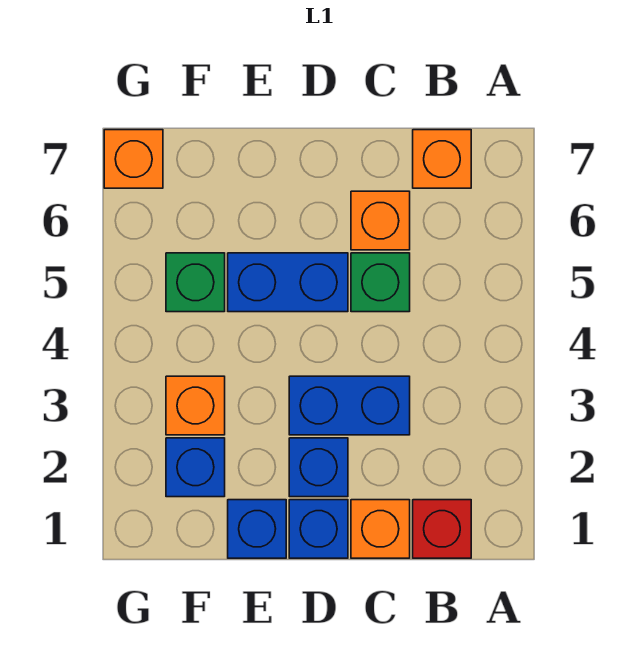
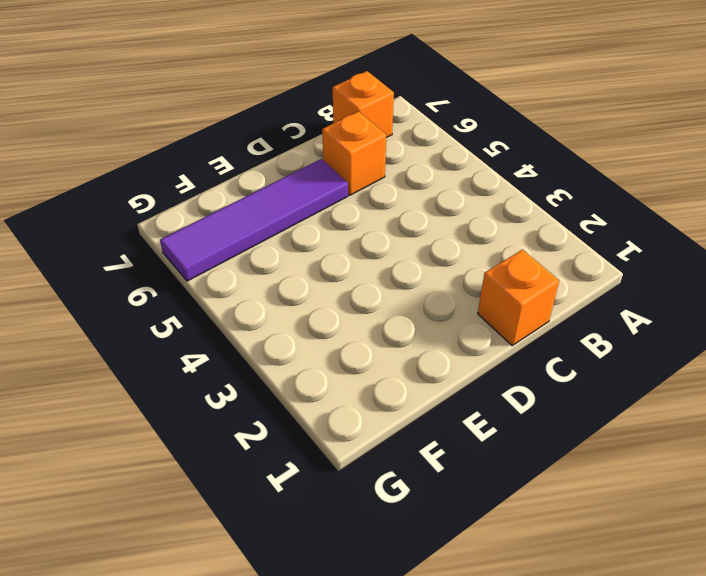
purple 1x4 tile [160,159,348,281] -> none
none -> red 1x1 brick [413,500,471,558]
none -> blue 1x2 brick [289,376,410,435]
none -> green 1x1 brick [351,253,410,312]

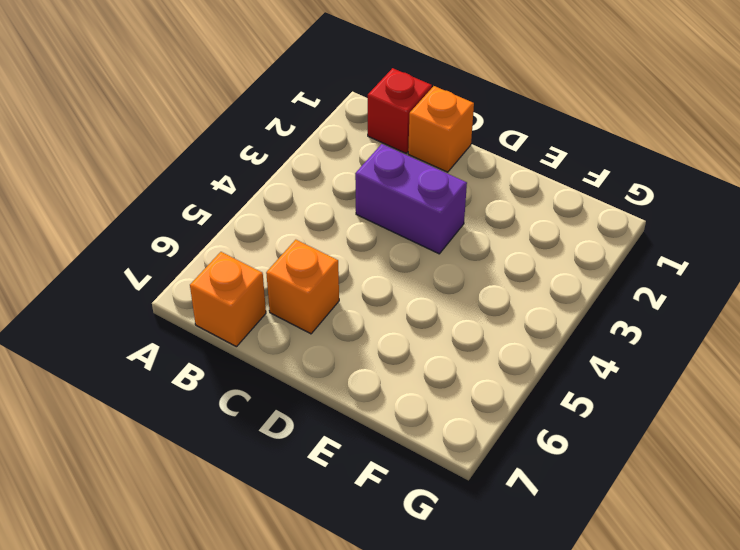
purple 1x2 brick [355,144,467,254] -> blue 1x2 brick [289,376,410,435]
none -> green 1x1 brick [351,253,410,312]
none -> blue 1x1 brick [289,500,348,558]
none -> blue 1x1 brick [289,438,348,497]

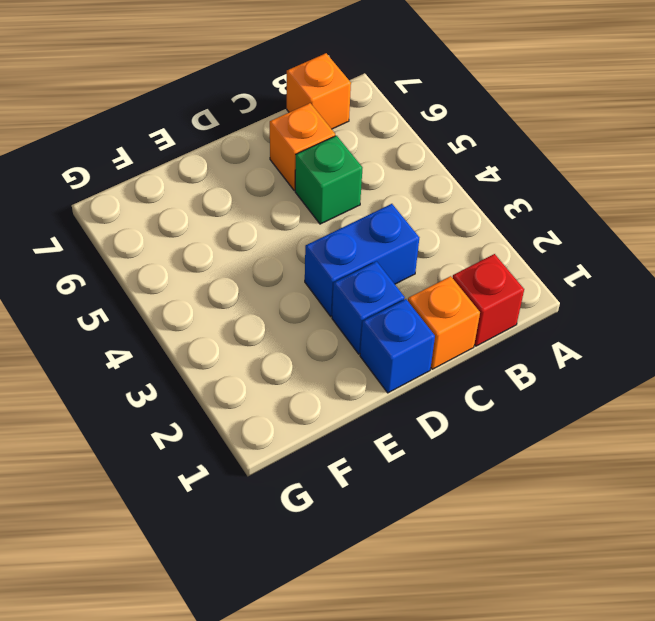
none -> blue 1x2 brick [228,253,348,312]
none -> blue 1x1 brick [228,500,286,558]
none -> blue 1x1 brick [166,438,225,497]

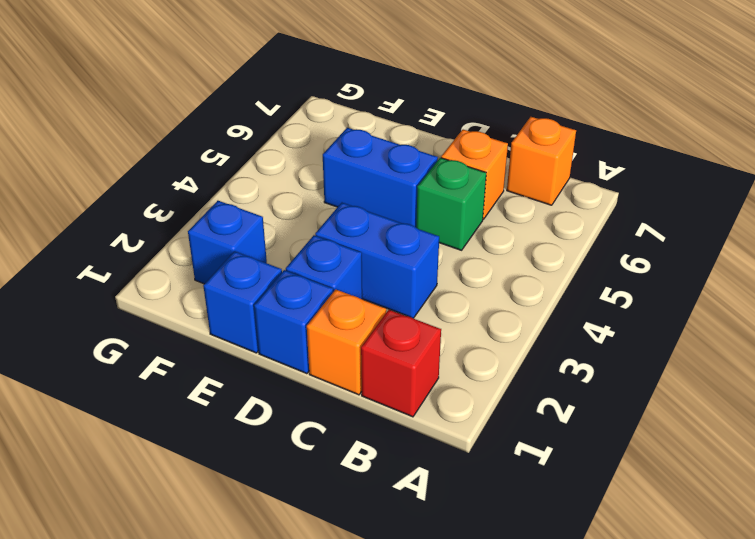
none -> orange 1x1 brick [166,376,225,435]
none -> green 1x1 brick [166,253,225,312]
none -> orange 1x1 brick [104,130,163,188]

